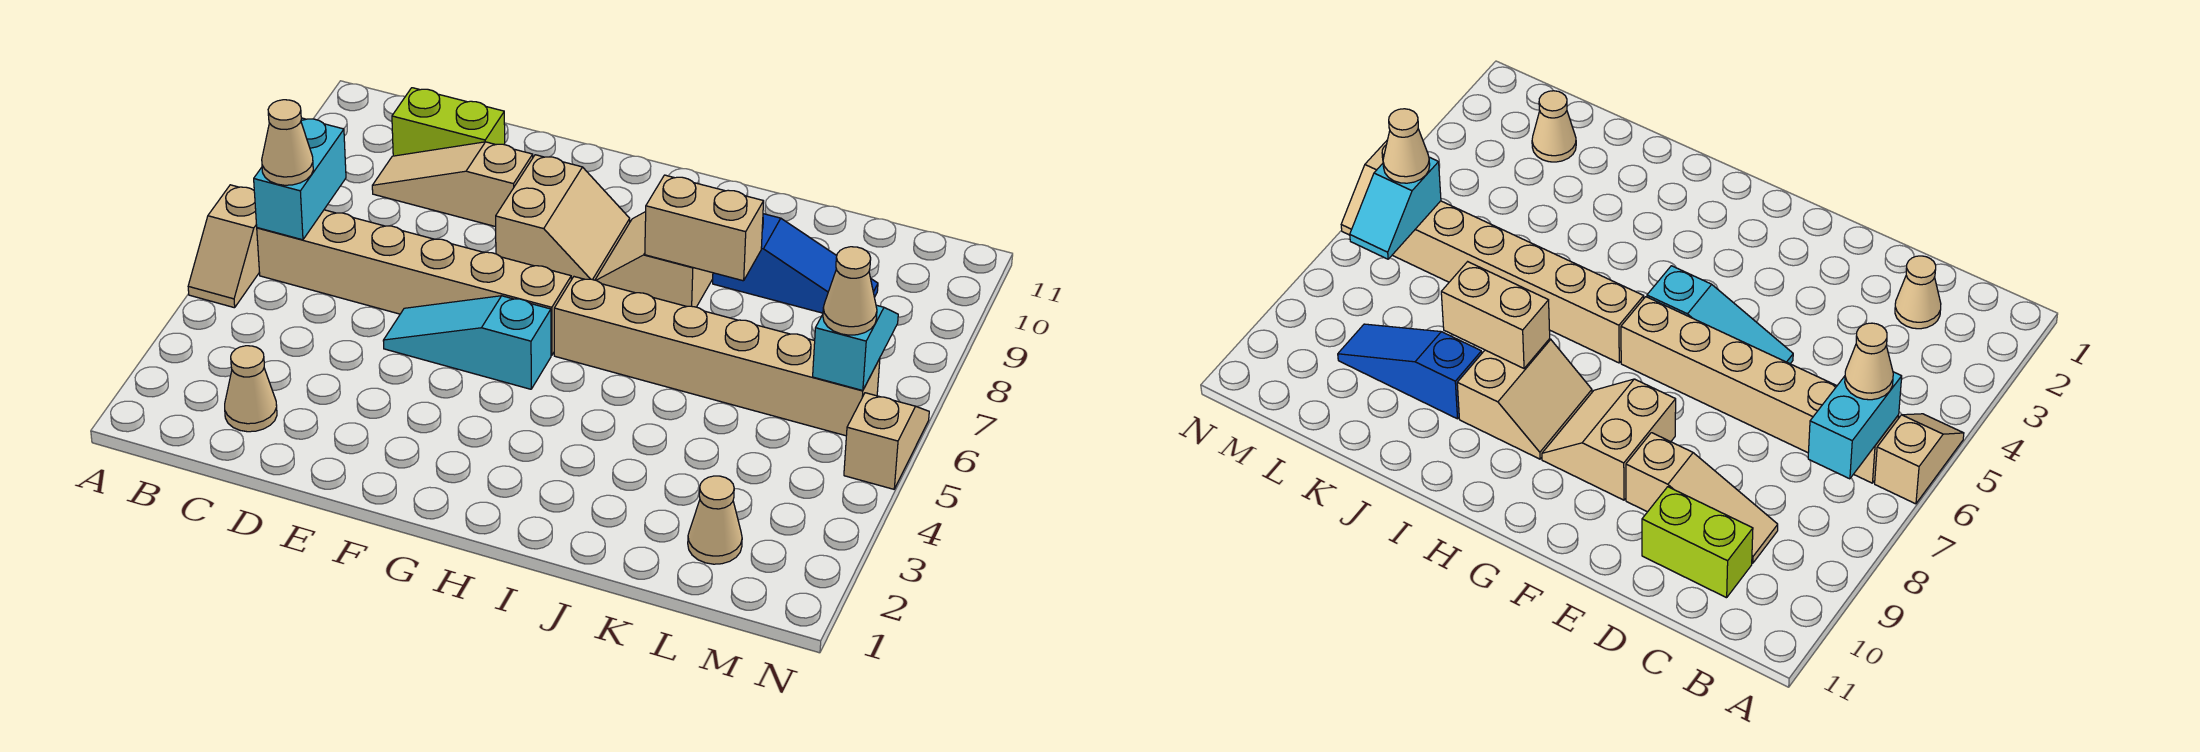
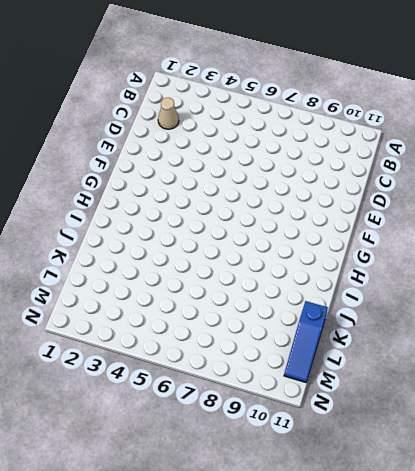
blue 1x3 slope [284,301,328,382] -> blue 1x3 slope moved to [713,214,878,313]
none -> tan 1x2 slope [188,185,259,308]
none -> tan 1x6 brick [257,210,571,355]
none -> tan 1x3 slope [372,142,533,227]

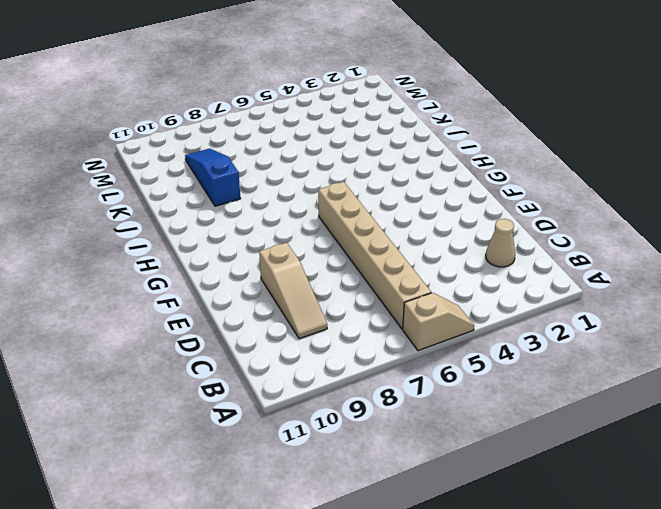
none -> lime 1x2 brick [392,88,505,156]
none -> cyan 1x3 slope [383,296,551,389]
none -> tan 2x2 slope [496,155,630,280]

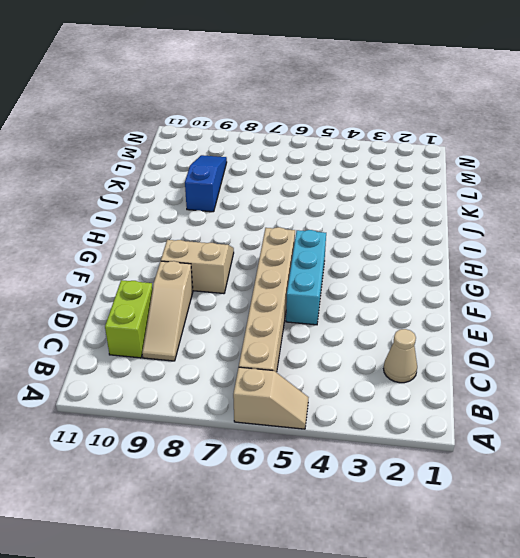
cyan 1x3 brick [286,230,326,325] -> cyan 1x3 slope [383,296,551,389]
none -> tan 1x6 brick [554,277,880,436]
none -> tan 2x2 slope [595,212,713,307]
none -> tan 1x1 cone [688,476,742,564]

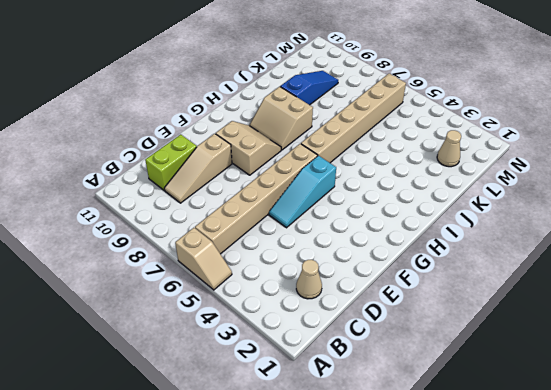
none -> tan 1x2 slope [844,393,929,489]
none -> cyan 1x2 brick [254,118,346,240]
none -> tan 1x2 brick [645,175,764,281]

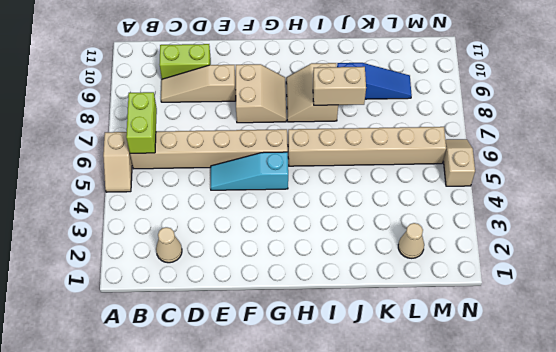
lime 1x2 brick [126,92,157,153] -> cyan 1x2 brick [254,118,346,240]
none -> cyan 1x2 slope [813,305,898,391]
none -> tan 1x1 cone [262,100,313,185]
none -> tan 1x1 cone [823,247,877,335]

